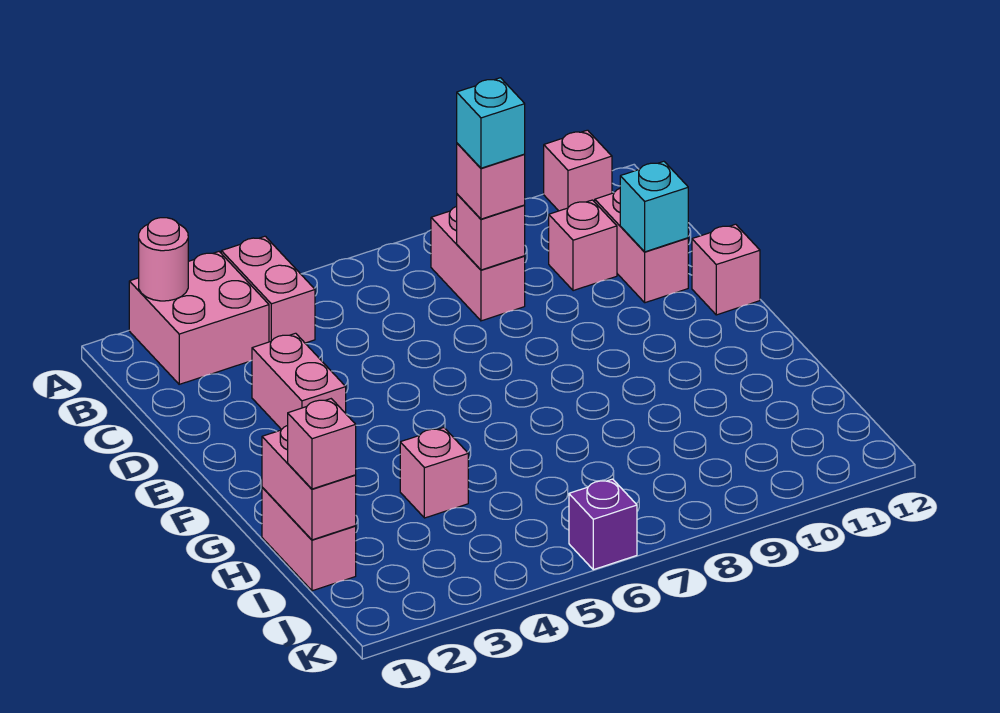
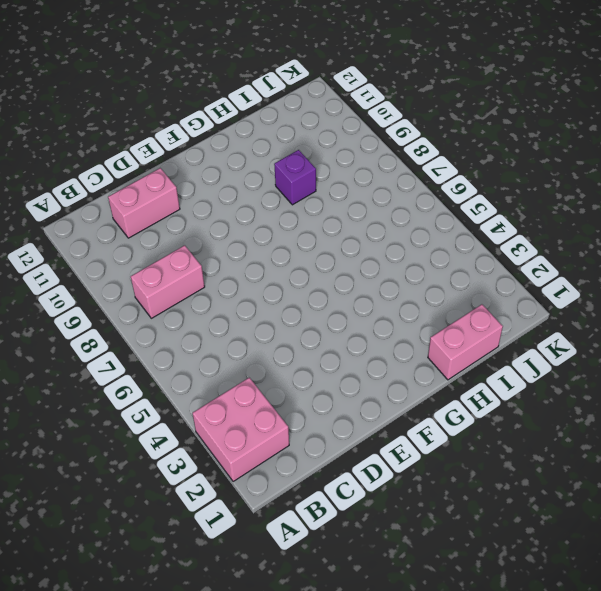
purple 1x1 brick [274,150,316,205] -> purple 1x1 brick moved to [569,479,637,570]
none -> pink 1x2 brick [221,236,315,343]
none -> pink 1x1 brick [544,130,612,211]
none -> pink 1x1 brick [549,200,617,291]

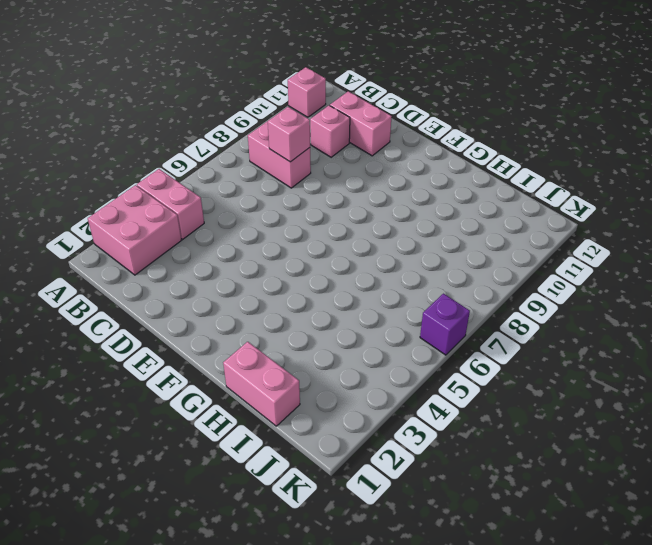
none -> pink 1x2 brick [252,333,346,430]
none -> pink 1x1 brick [692,224,760,315]
none -> pink 1x1 brick [400,428,468,518]

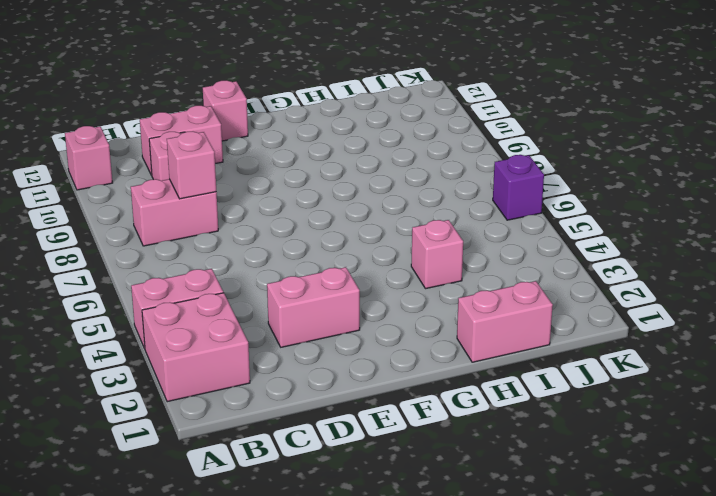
none -> pink 1x1 round brick [139,218,188,301]
none -> cyan 1x1 brick [620,161,688,252]
none -> pink 1x2 brick [262,425,356,540]

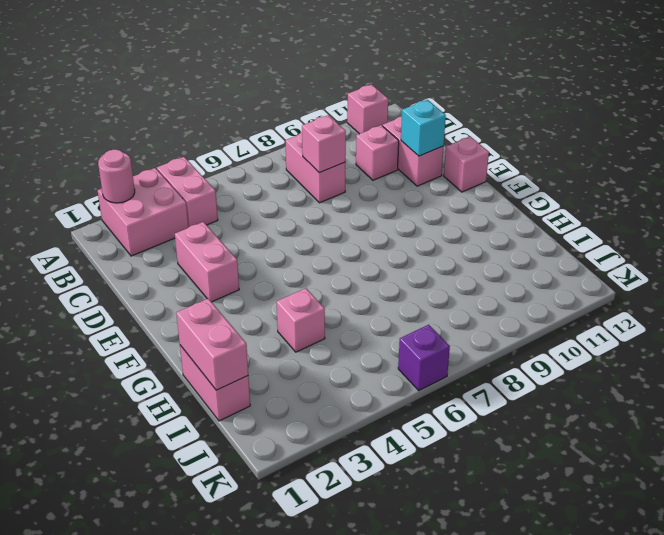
none -> pink 1x1 brick [457,143,525,219]
none -> pink 1x1 brick [288,399,356,489]
none -> cyan 1x1 brick [457,78,525,168]

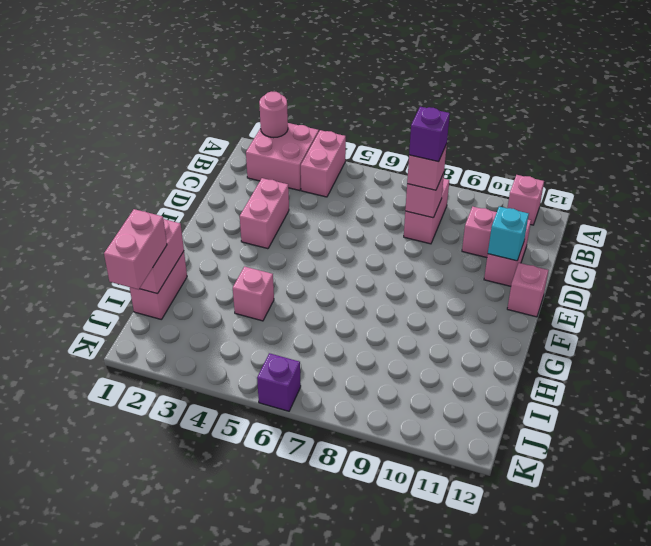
purple 1x1 brick [409,107,450,162] -> cyan 1x1 brick [457,78,525,168]
pink 1x2 brick [104,209,167,289] -> pink 1x1 brick [288,399,356,489]

